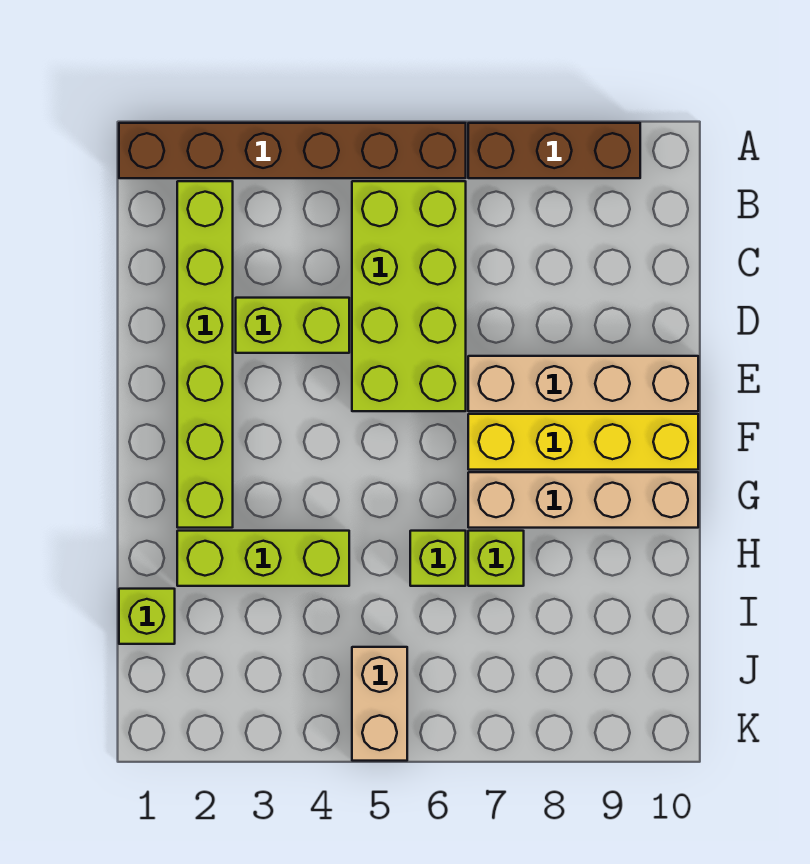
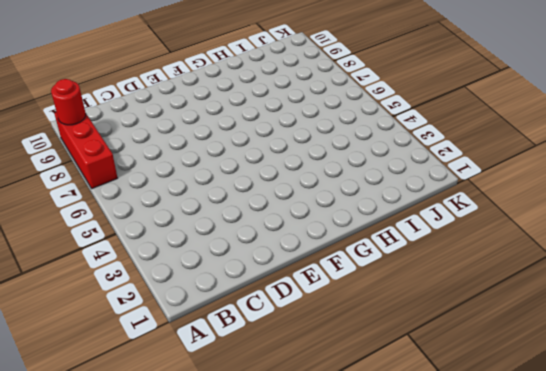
red 1x3 brick [54,112,117,189] -> brown 1x3 brick [468,123,640,178]
red 1x1 round brick [51,79,86,125] -> none
none -> brown 1x6 brick [119,123,466,178]
none -> lime 1x6 brick [177,181,233,528]
none -> lime 2x4 brick [352,181,466,411]

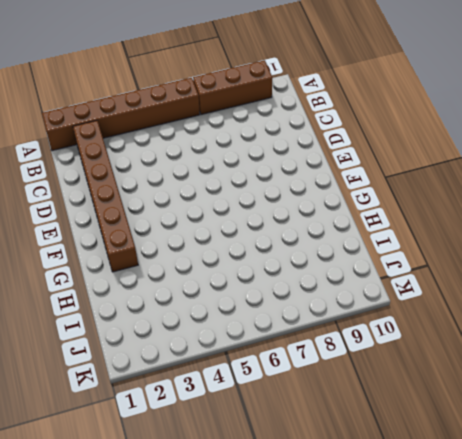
brown 1x6 brick [73,121,138,272] -> lime 1x6 brick [177,181,233,528]
none -> lime 2x4 brick [352,181,466,411]
none -> lime 1x2 brick [236,298,349,353]
none -> tan 1x4 brick [468,356,698,411]

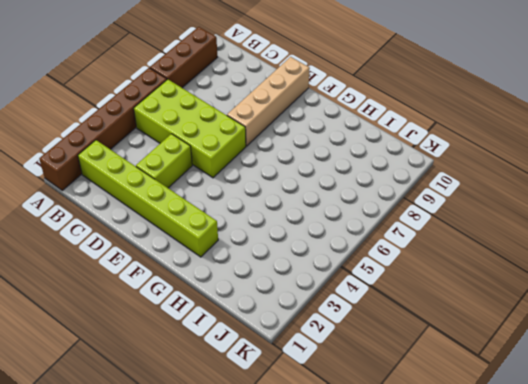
none -> yellow 1x4 brick [468,414,698,470]
none -> tan 1x4 brick [468,472,698,528]
none -> lime 1x3 brick [177,531,349,586]

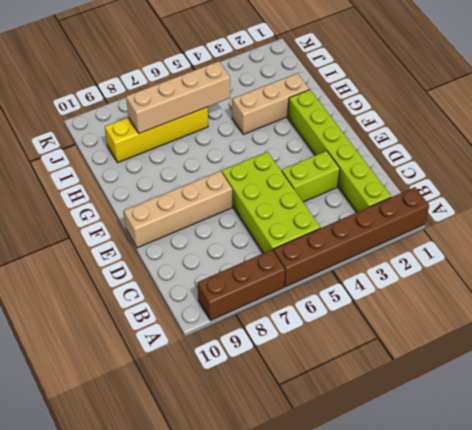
tan 1x3 brick [232,73,309,134] -> lime 1x3 brick [177,531,349,586]
tan 1x4 brick [126,61,230,133] -> tan 1x4 brick moved to [468,472,698,528]
yellow 1x4 brick [105,107,208,163] -> yellow 1x4 brick moved to [468,414,698,470]
none -> lime 1x1 brick [410,531,466,586]
none -> lime 1x1 brick [468,531,524,586]
none -> lime 1x1 brick [119,589,175,644]

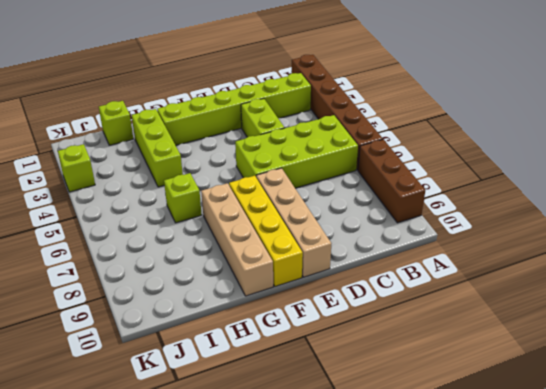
lime 1x1 brick [58,144,95,192] -> lime 1x1 brick moved to [468,531,524,586]
none -> tan 1x2 brick [352,647,407,761]

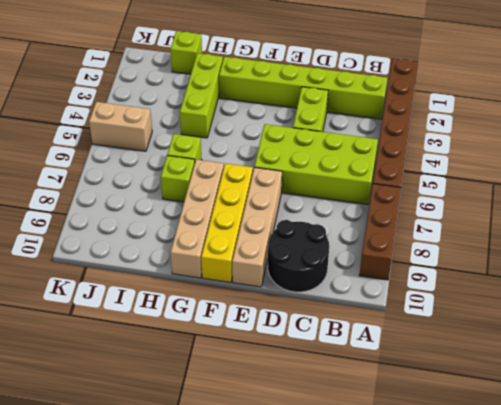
black 2x2 round brick [268,220,329,292] -> none

